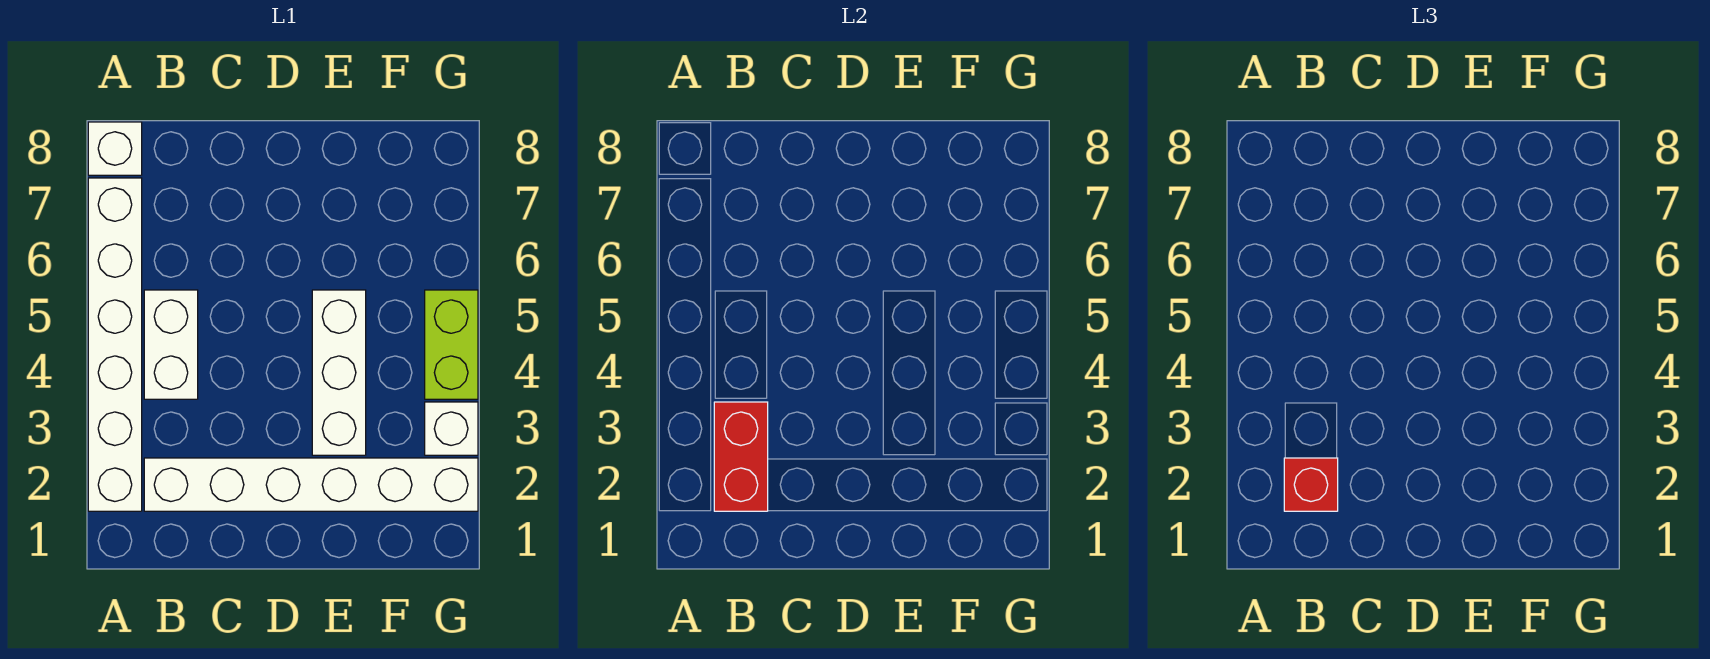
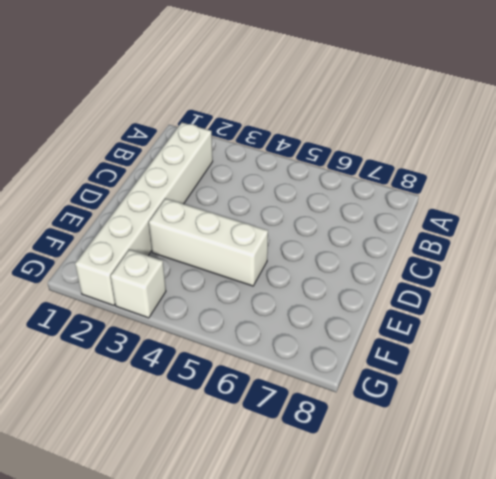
none -> white 1x6 brick [88,178,142,511]
none -> white 1x1 brick [88,122,142,175]

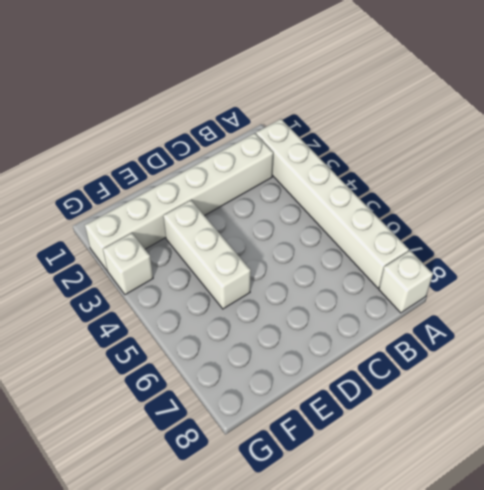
none -> white 1x2 brick [144,290,198,399]
none -> lime 1x2 brick [425,290,478,399]

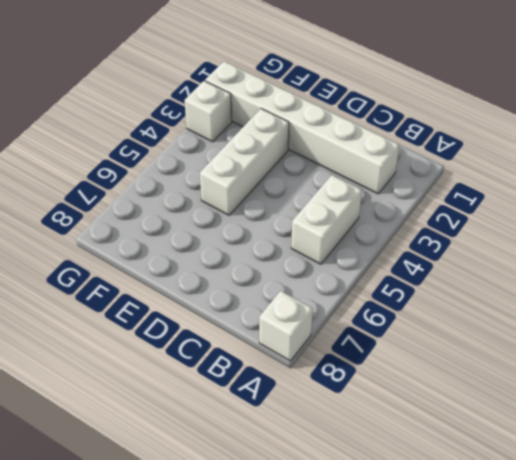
none -> white 1x6 brick [88,178,142,511]
none -> lime 1x2 brick [425,290,478,399]

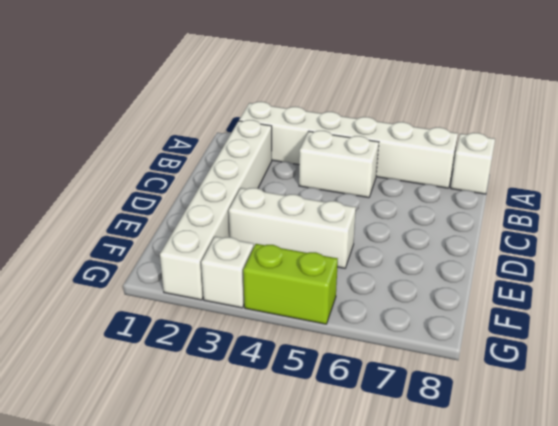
none -> red 1x2 brick [714,402,768,511]
none -> red 1x1 brick [1284,458,1338,511]

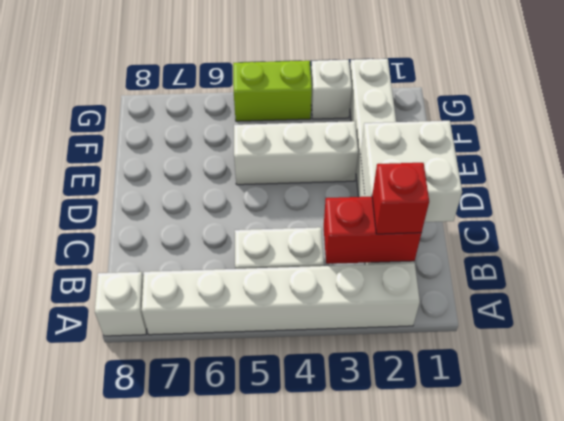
white 2x2 brick [360,121,462,222] -> none

